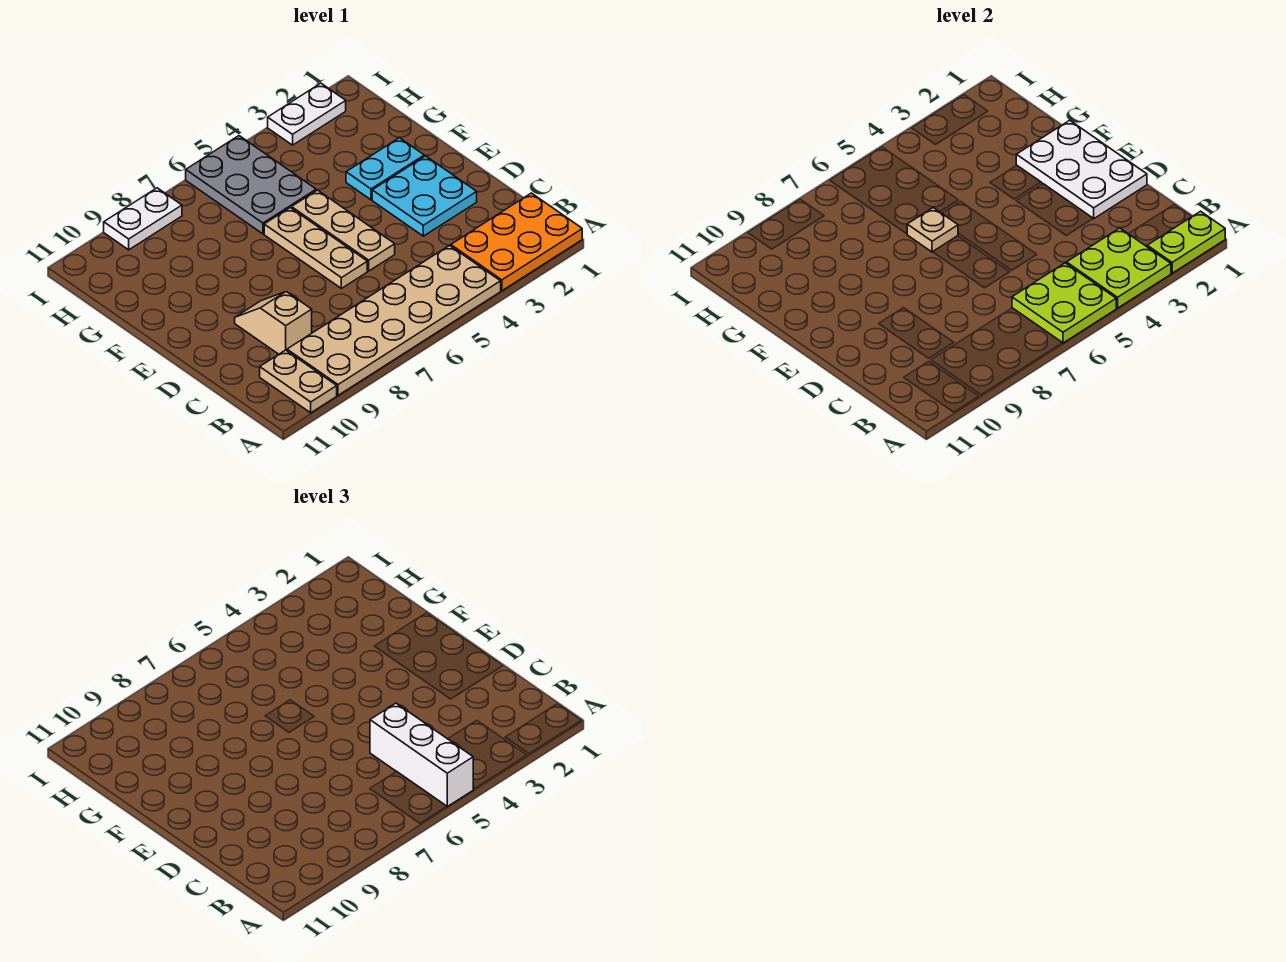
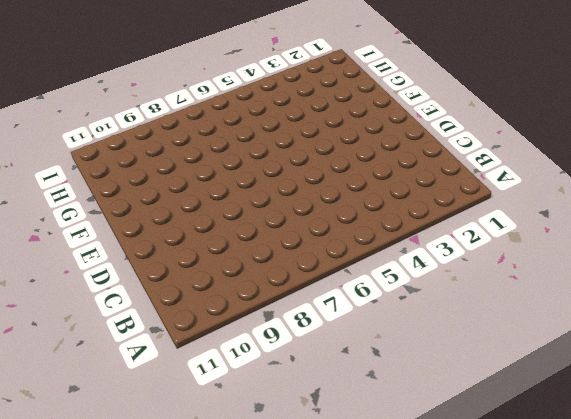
none -> orange 2x3 plate [451,193,582,291]
none -> tan 2x6 plate [287,246,501,395]
none -> tan 1x2 plate [260,350,337,413]

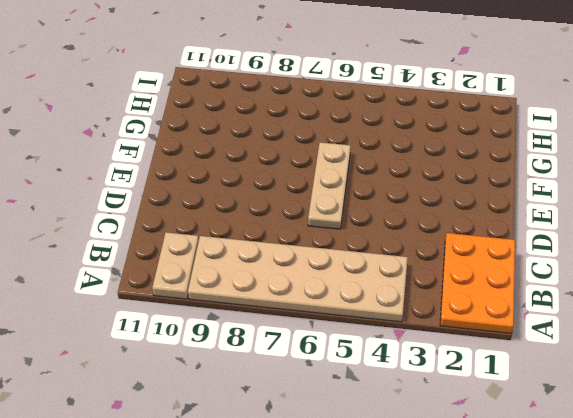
orange 2x3 plate [440,233,515,333] -> orange 2x3 plate turned to [451,193,582,291]
none -> tan 1x2 slope [235,292,312,354]
none -> cyan 2x2 plate [372,156,477,236]
none -> tan 1x3 plate [292,190,395,271]

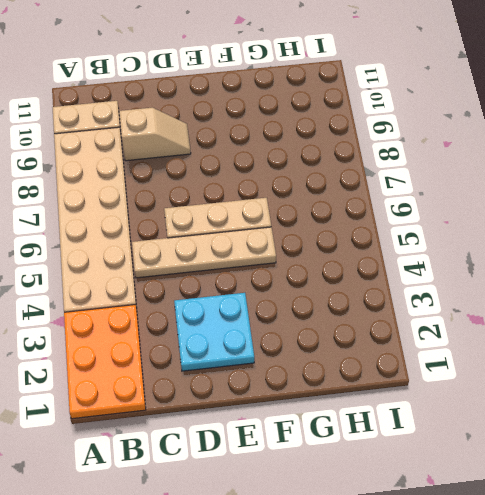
tan 1x4 plate [132,227,276,278] -> tan 1x3 plate [292,190,395,271]
none -> cyan 1x2 plate [346,138,424,200]
none -> grey 2x3 plate [186,136,316,234]
none -> white 1x2 plate [268,83,346,145]

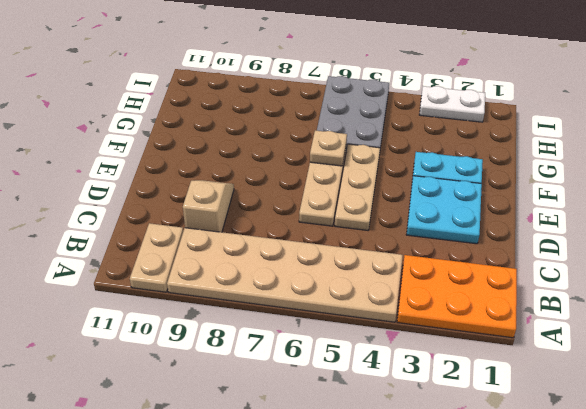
none -> white 1x2 plate [104,188,182,250]
none -> lime 1x2 plate [1147,211,1225,273]
none -> lime 2x2 plate [1067,228,1171,308]

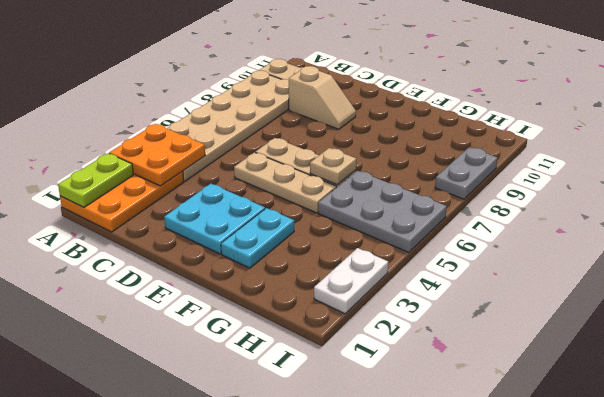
orange 2x2 plate [109,124,205,186] -> lime 2x2 plate [1067,228,1171,308]
grey 1x2 plate [435,147,497,199] -> white 1x2 plate [104,188,182,250]
none -> lime 2x2 plate [1012,263,1116,343]
none -> white 2x3 plate [1016,120,1147,219]
none -> white 1x3 brick [370,703,473,807]

